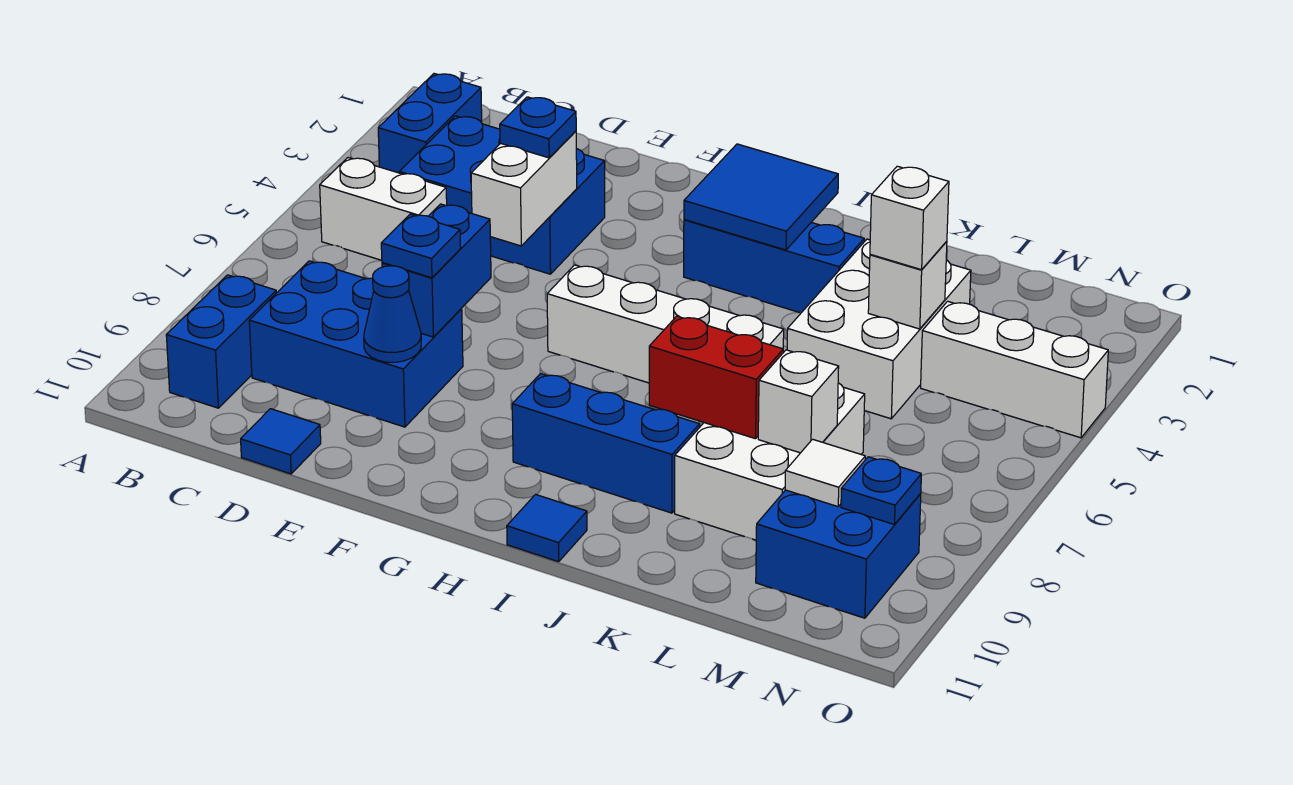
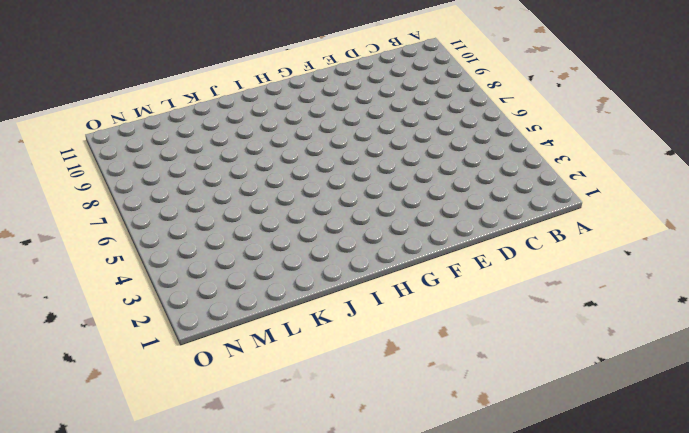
none -> blue 1x2 brick [378,74,482,173]
none -> white 1x2 brick [320,158,447,260]
none -> blue 1x2 brick [166,275,276,408]

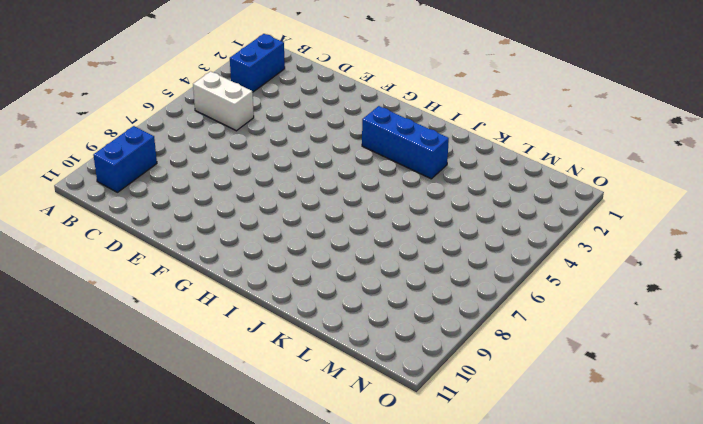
none -> blue 2x3 brick [399,116,605,274]
none -> blue 2x3 brick [249,261,463,427]
none -> blue 1x1 tile [241,409,321,474]

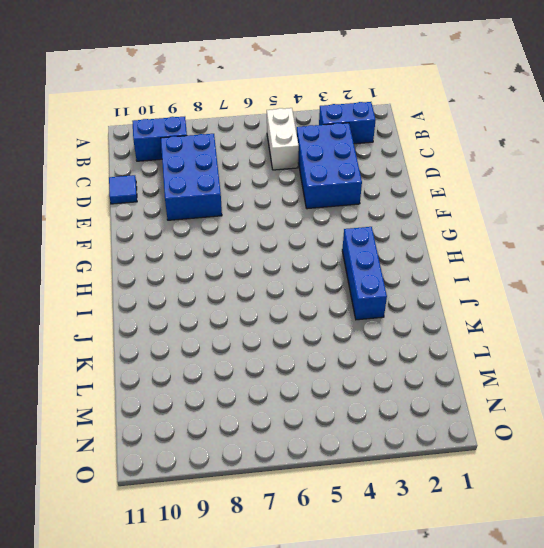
none -> white 1x4 brick [547,265,784,383]
none -> blue 1x3 brick [512,374,700,513]
none -> blue 1x1 tile [507,494,587,562]

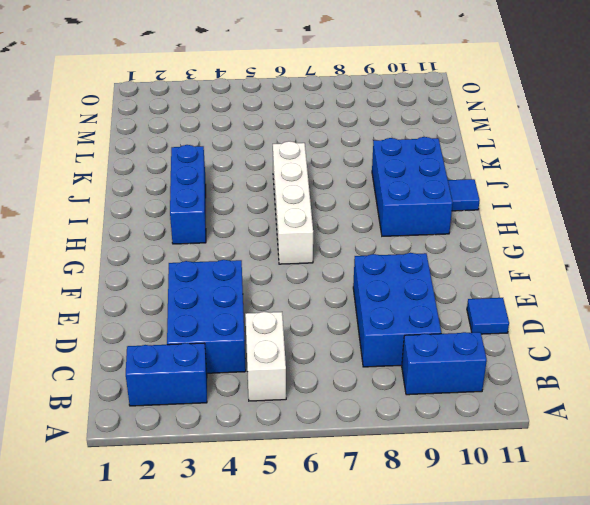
blue 2x3 brick [372,137,453,236] -> blue 1x3 brick [512,374,700,513]
none -> white 2x3 brick [787,239,971,419]
none -> white 2x3 brick [675,383,865,540]
none -> white 1x3 brick [921,301,1108,438]

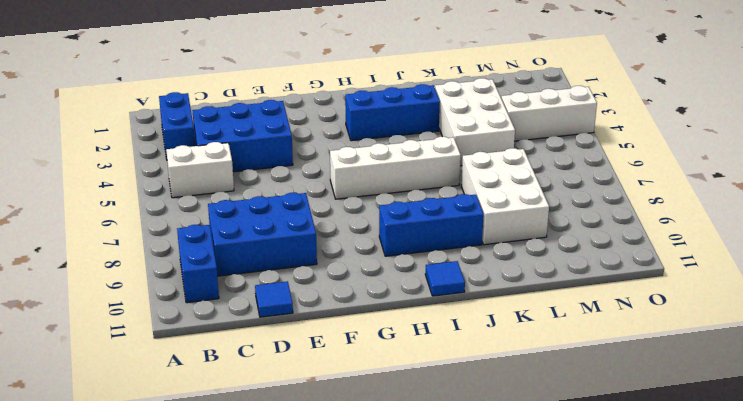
none -> blue 2x2 brick [756,490,921,618]
none -> white 1x2 brick [471,131,577,246]
none -> blue 1x2 brick [382,204,491,337]

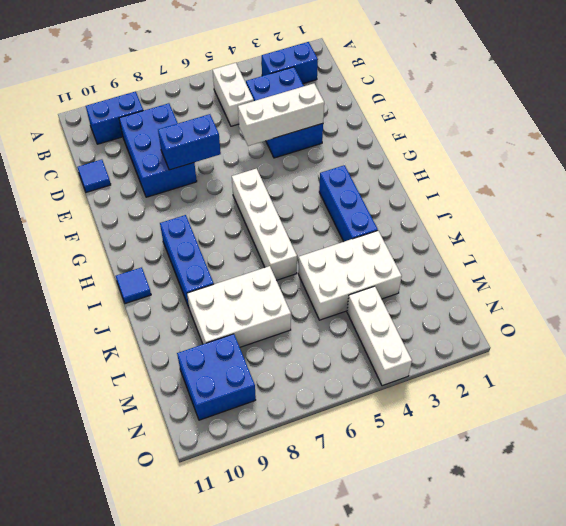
white 1x3 brick [238,84,324,146] -> white 1x2 brick [471,131,577,246]
none -> blue 1x1 cone [364,266,421,362]
none -> blue 2x2 tile [684,144,838,250]
none -> red 1x2 brick [649,316,783,439]

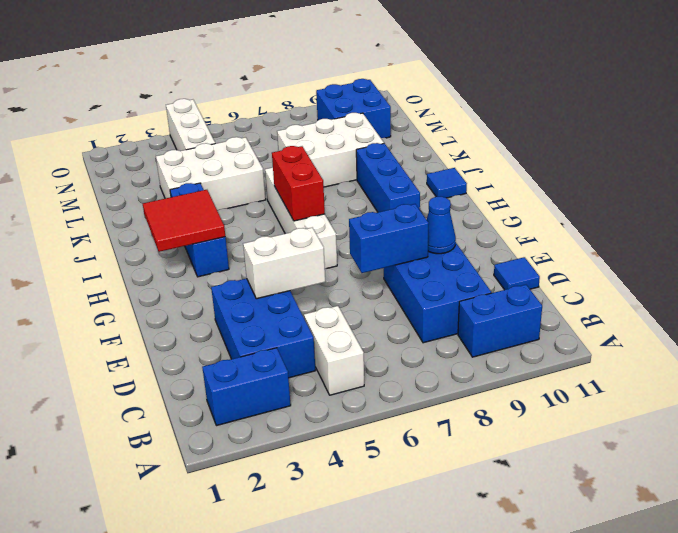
red 2x2 tile [142,190,225,252] -> blue 2x2 tile [684,144,838,250]
red 1x2 brick [272,146,325,221] -> red 1x2 brick moved to [649,316,783,439]
none -> white 1x1 brick [868,241,947,329]
none -> white 1x1 brick [758,350,839,453]
none -> white 1x1 tile [785,439,865,507]

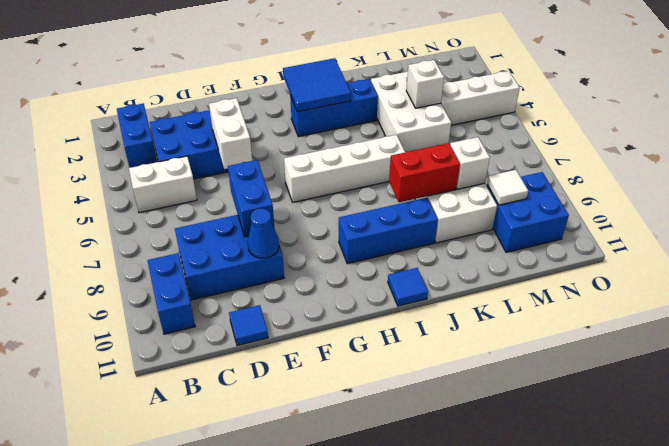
none -> blue 1x1 plate [841,457,921,525]
none -> blue 1x1 plate [500,97,576,158]
none -> blue 1x1 plate [381,214,461,278]

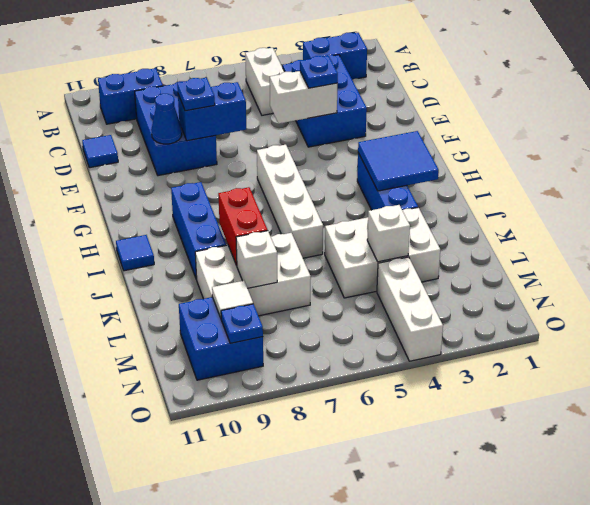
none -> white 1x1 brick [870,166,949,270]

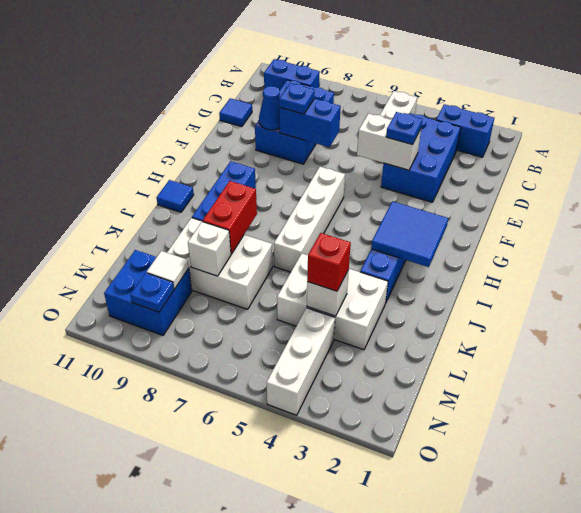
red 1x1 brick [307,233,351,291] -> white 1x1 brick [870,166,949,270]

